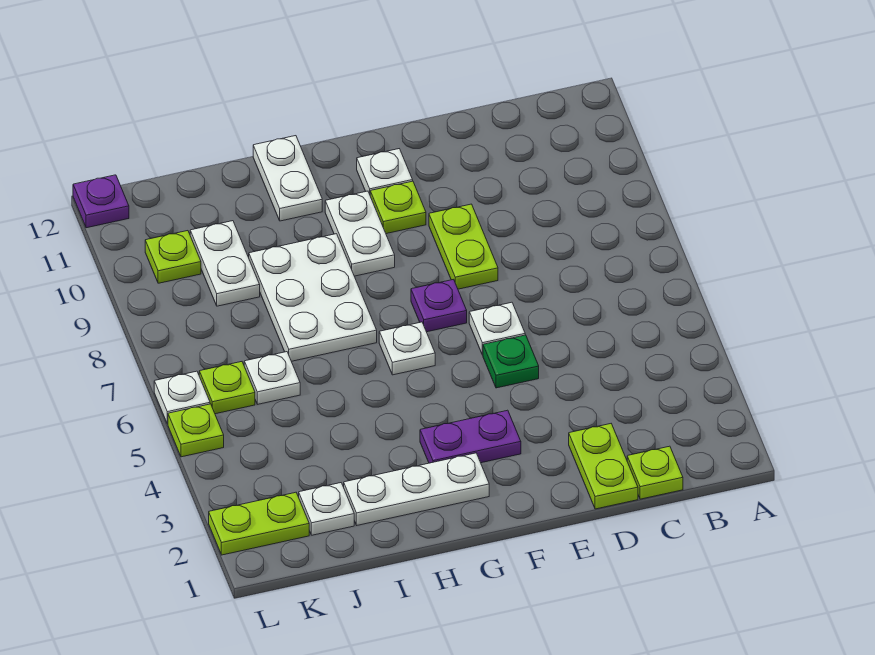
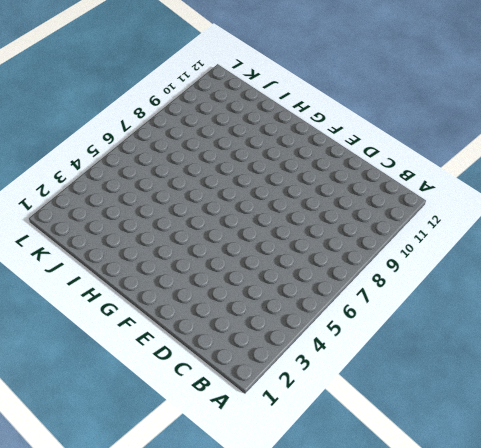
none -> lime 1x1 plate [627,446,683,499]
none -> lime 1x2 plate [569,424,638,509]
none -> green 1x1 plate [483,335,539,388]

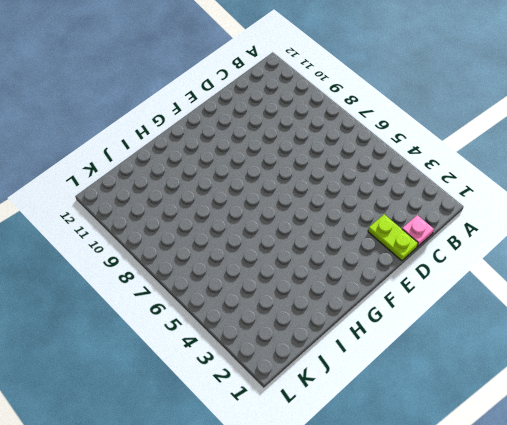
pink 1x1 plate [402,215,434,247] -> lime 1x1 plate [627,446,683,499]
none -> green 1x1 plate [483,335,539,388]
none -> white 1x1 plate [469,302,525,355]
none -> lime 1x2 plate [429,204,498,289]

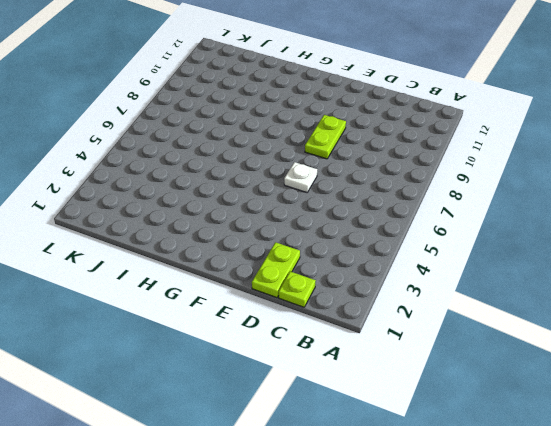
none -> green 1x1 plate [483,335,539,388]
none -> purple 1x2 plate [420,410,521,463]
none -> purple 1x1 plate [411,279,467,332]

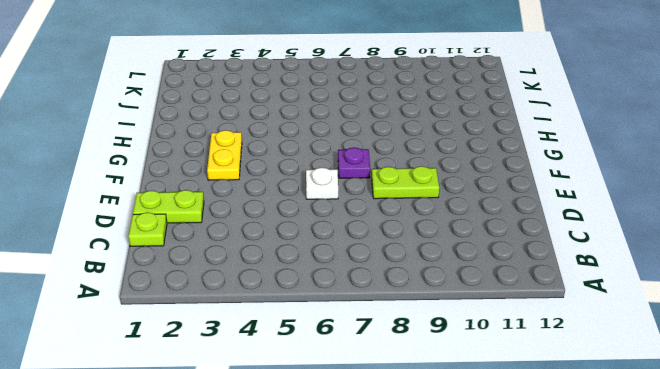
yellow 1x2 plate [207,130,242,180] -> purple 1x2 plate [420,410,521,463]
none -> green 1x1 plate [483,335,539,388]
none -> lime 1x1 plate [370,181,426,234]
none -> white 1x1 plate [357,149,413,194]

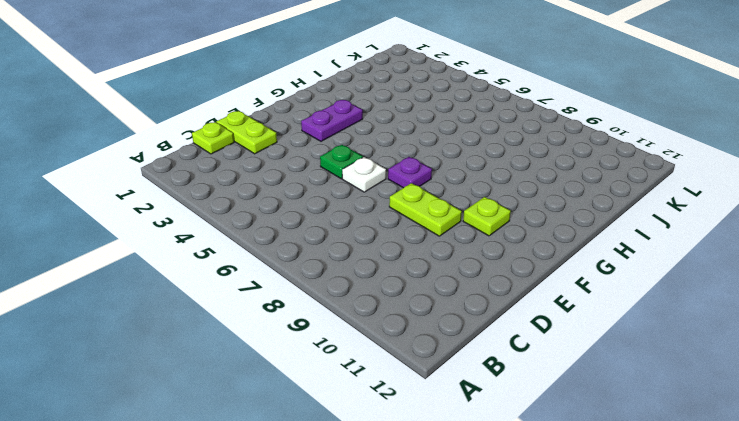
none -> white 1x1 plate [357,149,413,194]
none -> white 1x3 plate [344,453,489,525]
none -> white 1x1 plate [379,322,435,375]

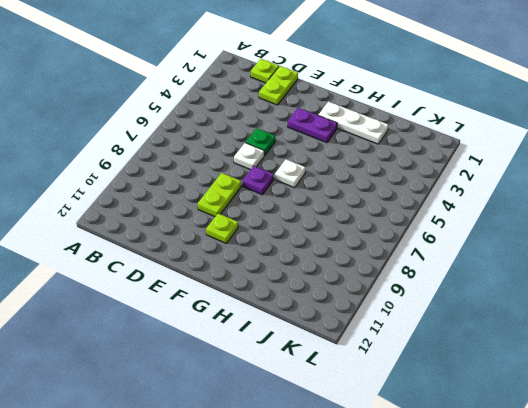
none -> white 1x1 plate [357,149,413,194]
none -> white 1x2 plate [325,191,395,276]
none -> white 2x3 plate [249,234,377,361]

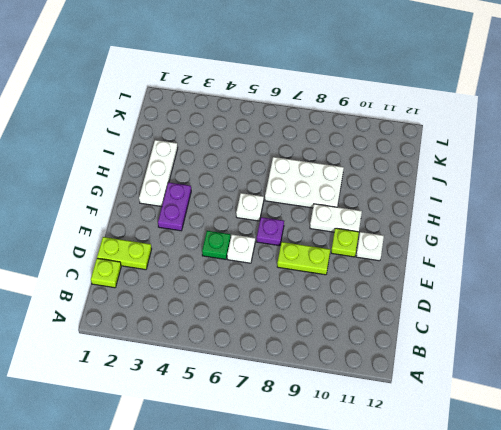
none -> white 1x2 plate [253,136,322,221]
none -> white 1x1 plate [299,483,354,535]
none -> white 1x1 plate [244,352,300,404]

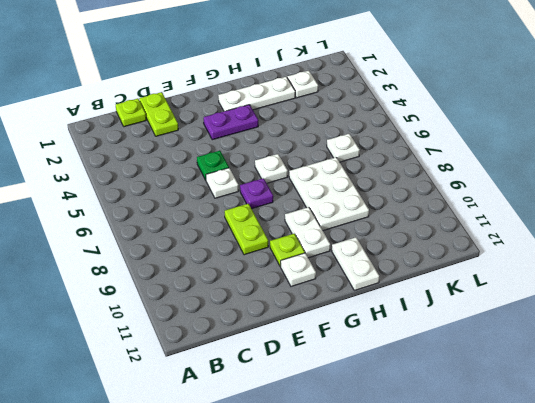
none -> white 1x2 plate [190,221,260,306]
none -> lime 1x2 plate [209,492,309,555]
none -> lime 1x1 plate [199,362,255,414]

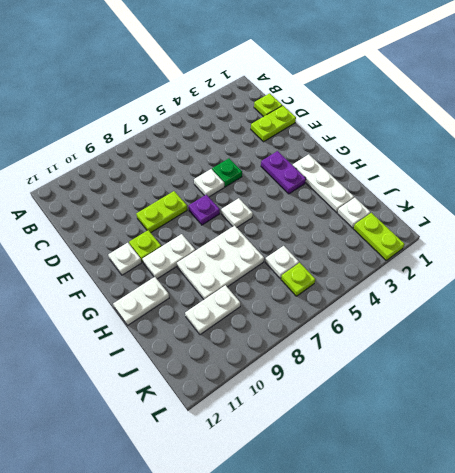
none -> lime 1x1 plate [145,231,201,283]
none -> lime 1x1 plate [168,404,224,457]
none -> white 1x1 plate [154,371,210,424]

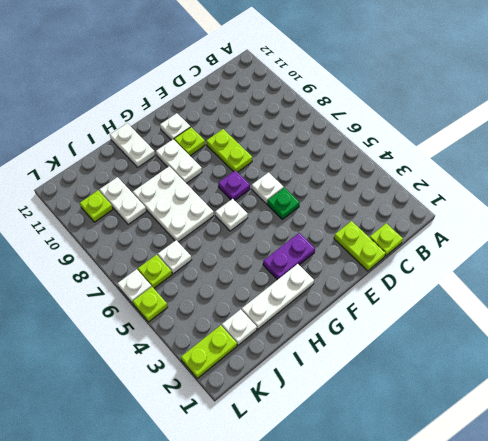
none -> purple 1x1 plate [73,175,129,228]

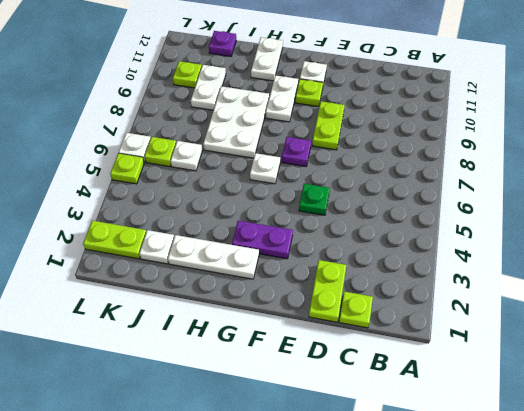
purple 1x1 plate [209,31,236,56] -> purple 1x1 plate moved to [73,175,129,228]
none -> white 1x1 plate [469,302,525,355]

